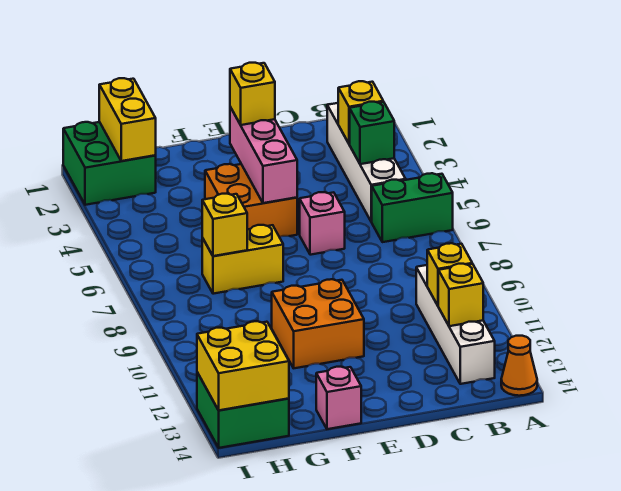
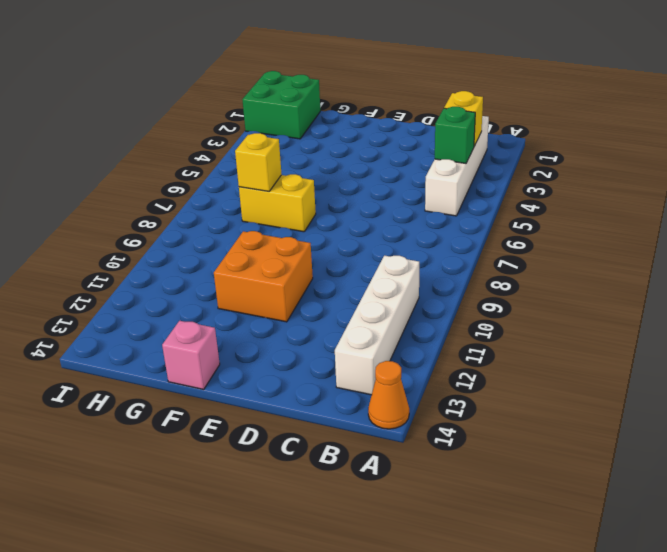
none -> green 1x2 brick [372,173,453,242]
none -> pink 1x1 brick [300,192,345,255]
none -> orange 2x2 brick [205,164,297,237]

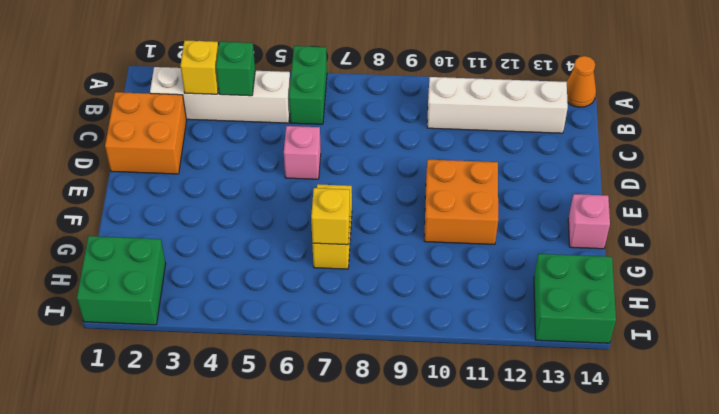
orange 2x2 brick [105,92,187,174] -> orange 2x2 brick moved to [205,164,297,237]
none -> yellow 1x1 brick [427,243,472,305]
none -> yellow 1x1 brick [438,264,483,326]
none -> pink 1x3 brick [230,107,297,203]

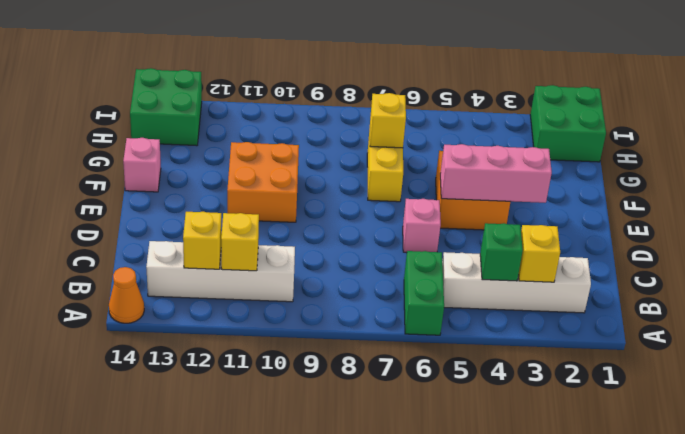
none -> yellow 1x2 brick [99,78,156,161]
none -> yellow 2x2 brick [197,321,289,410]
none -> yellow 1x1 brick [230,63,275,125]

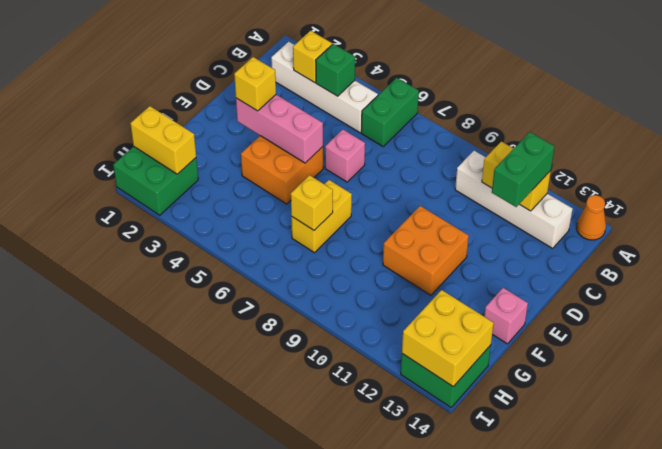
green 1x2 brick [492,132,555,207] -> none

